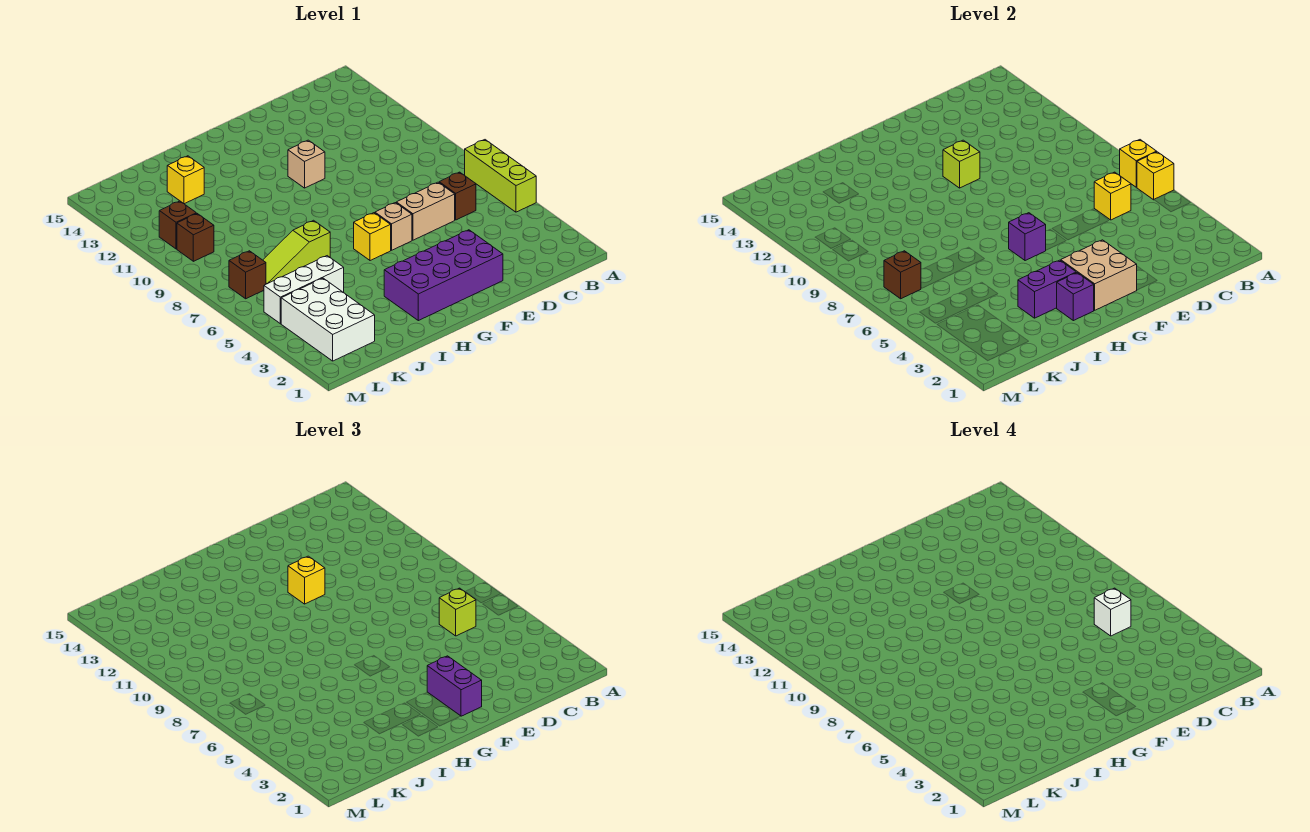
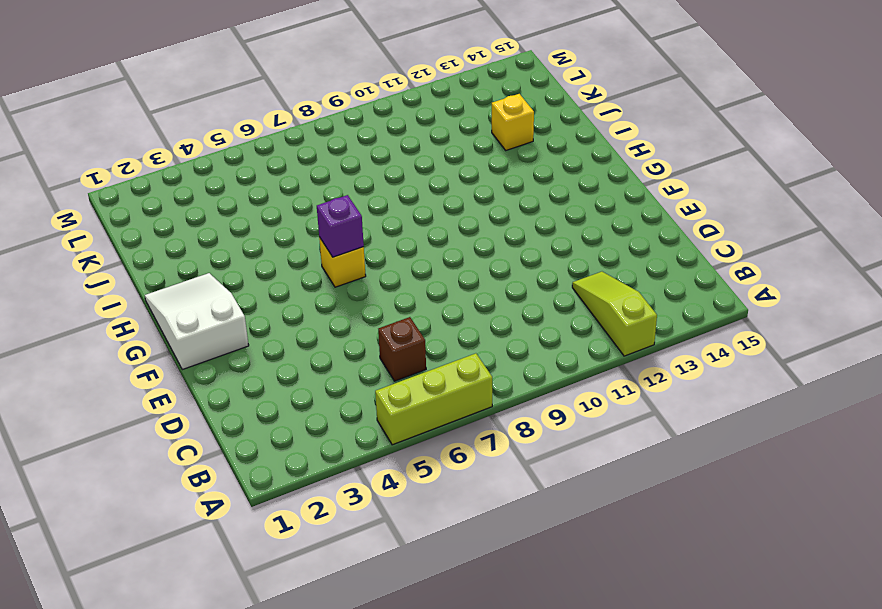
lime 1x3 slope [572,272,657,356] -> lime 1x3 slope moved to [263,220,330,284]
white 2x3 slope [145,273,249,370] -> purple 2x4 brick [384,230,503,321]
none -> tan 1x2 brick [396,182,455,240]
none -> tan 1x1 brick [375,203,412,250]
none -> tan 1x1 brick [288,140,325,188]

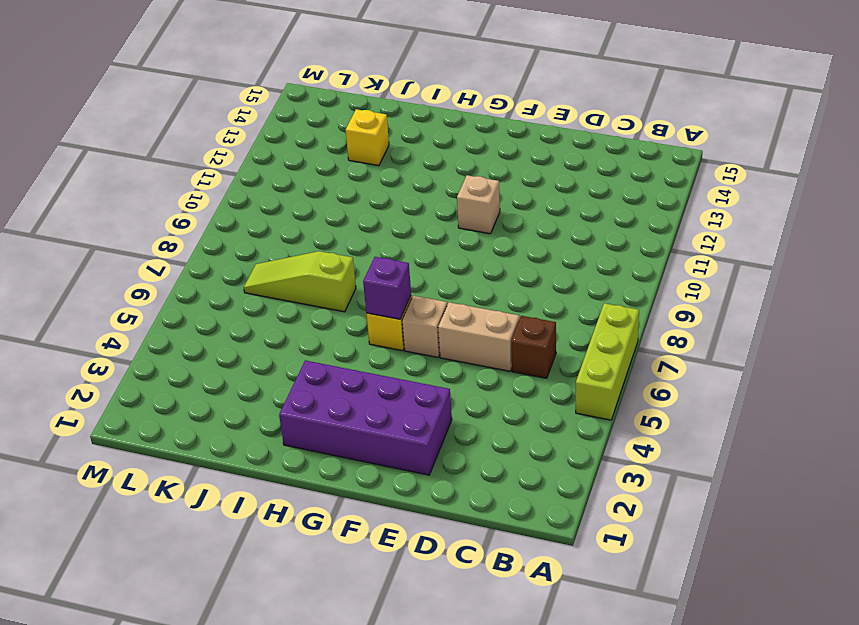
none -> white 1x3 brick [264,256,344,324]
none -> white 2x3 brick [281,278,375,361]
none -> brown 1x1 brick [229,251,266,299]

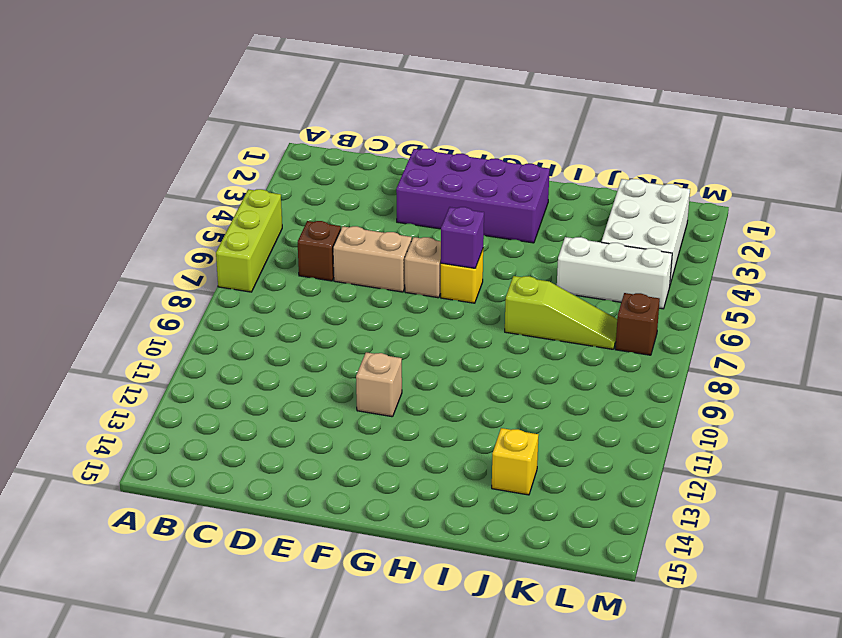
none -> brown 1x1 brick [177,214,214,261]
none -> brown 1x1 brick [159,201,196,249]
none -> yellow 1x1 brick [1137,152,1174,200]

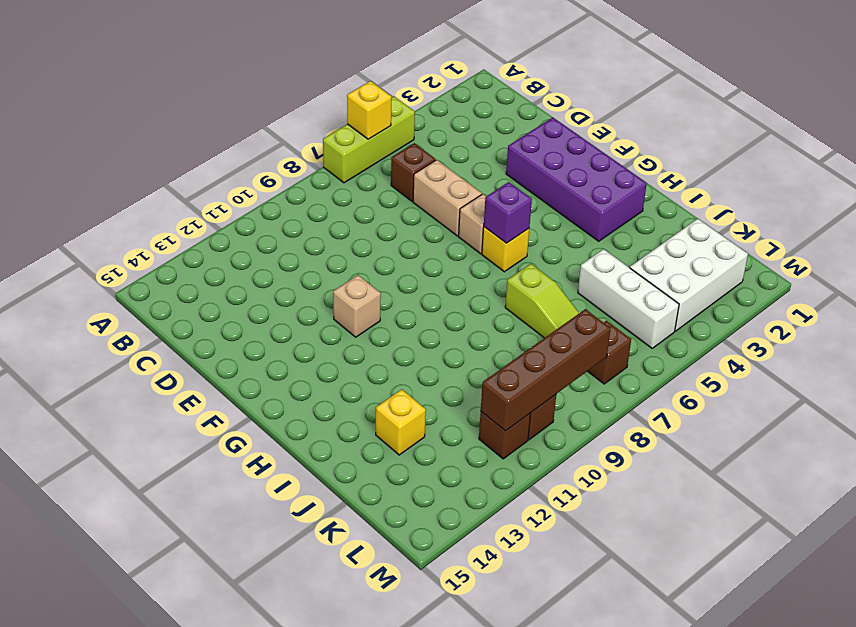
brown 1x4 brick [481,309,611,431] -> none
none -> yellow 1x1 brick [1120,140,1157,187]
none -> yellow 1x1 brick [1094,172,1131,220]
none -> tan 2x2 brick [1061,240,1137,310]

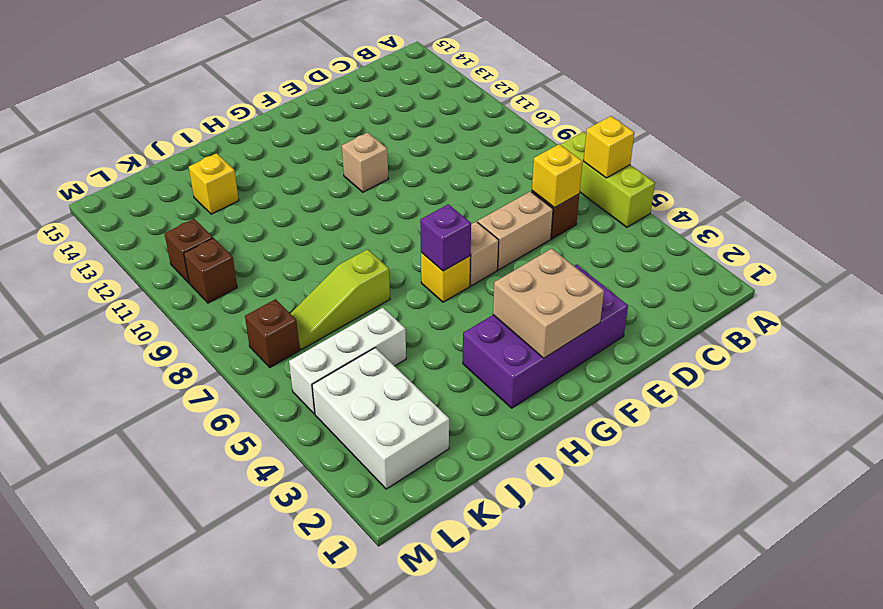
none -> yellow 1x1 brick [1120,140,1157,187]
none -> lime 1x1 brick [943,140,980,188]
none -> purple 1x1 brick [1057,273,1094,321]

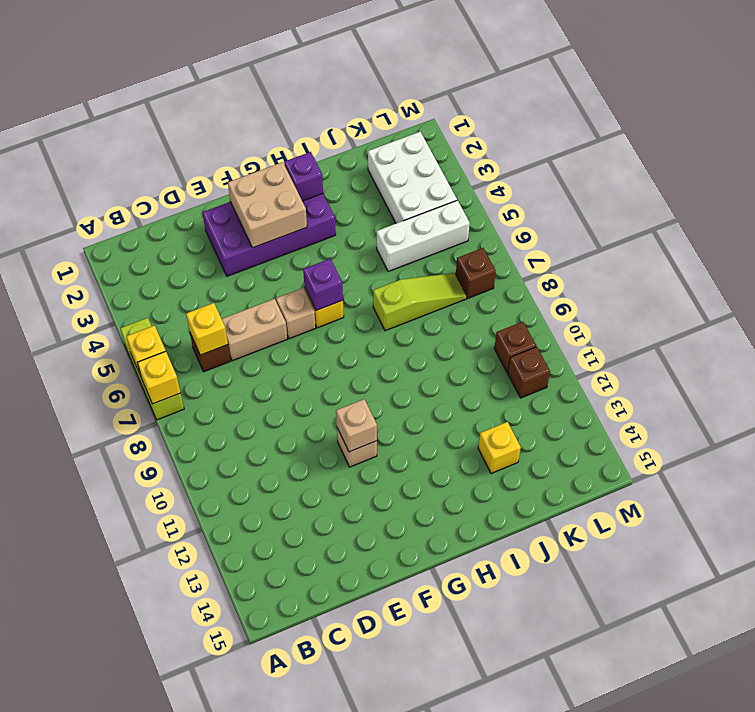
tan 1x1 brick [336,399,377,452] -> lime 1x1 brick [943,140,980,188]
none -> purple 1x2 brick [1018,260,1076,318]
none -> brown 1x1 brick [884,251,921,299]
none -> lime 1x1 brick [439,588,476,636]

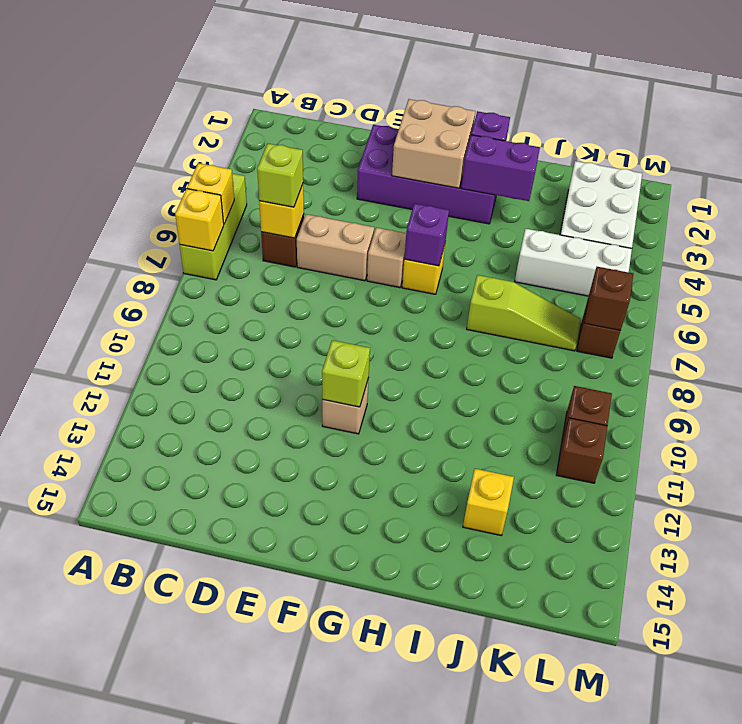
none -> purple 1x2 brick [427,656,482,716]
none -> yellow 1x1 brick [288,556,325,604]
none -> white 1x1 brick [1094,588,1131,636]

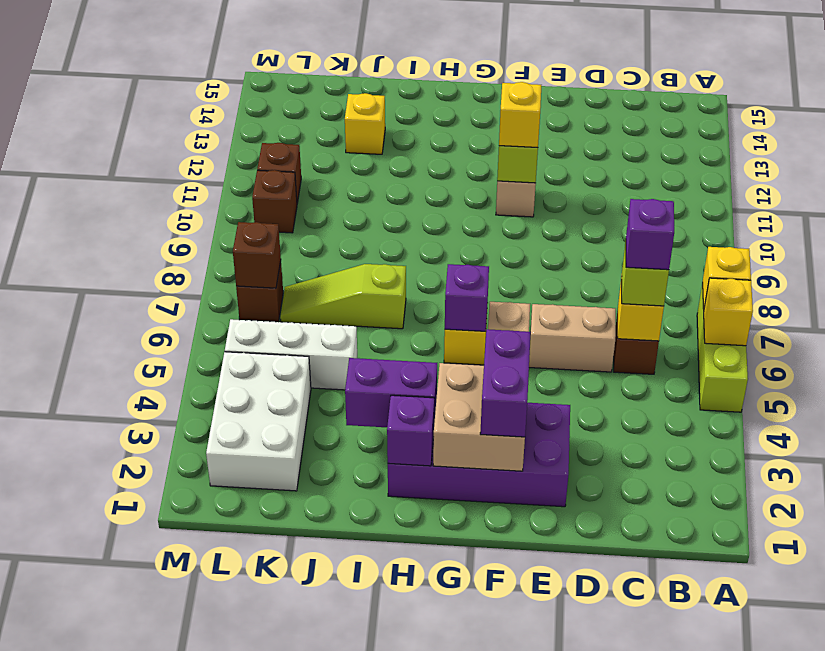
purple 1x1 brick [626,199,674,270] -> white 1x1 brick [1094,588,1131,636]

